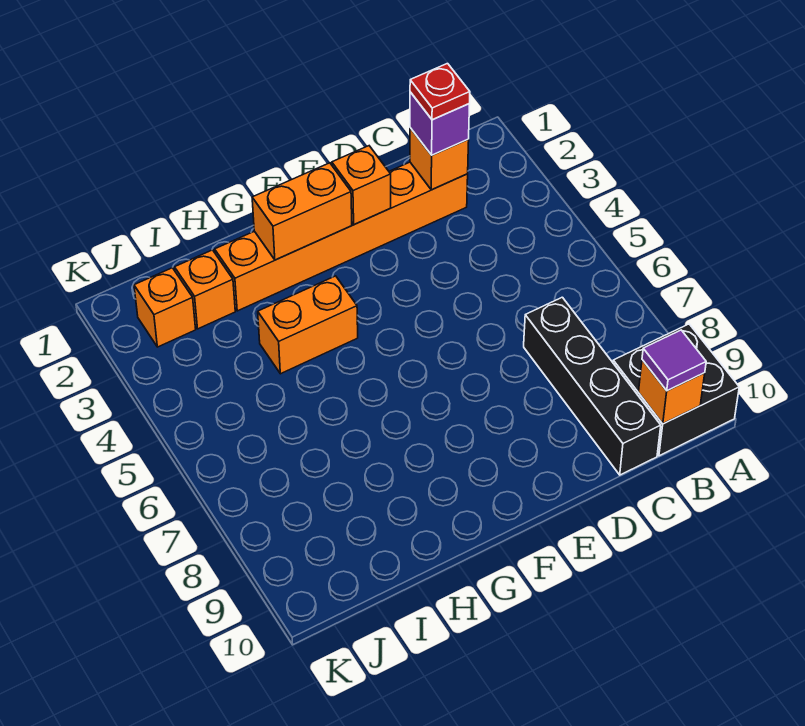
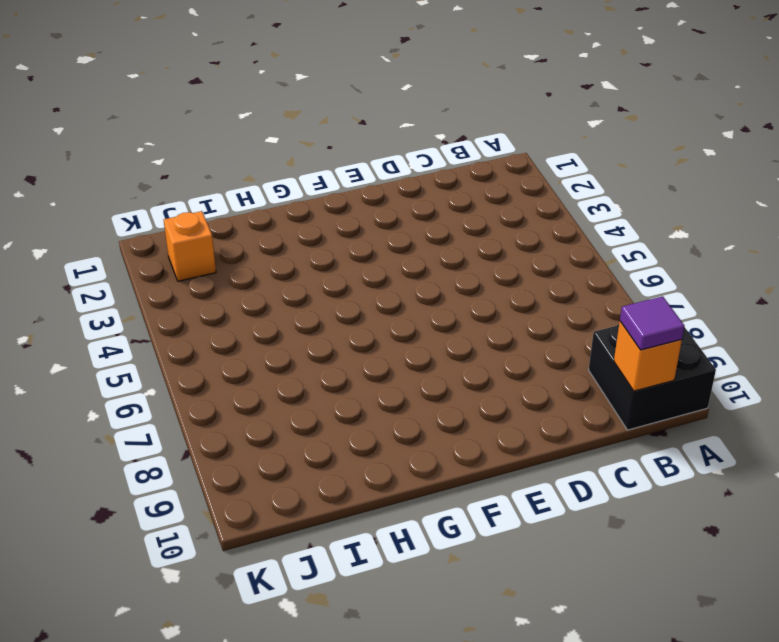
none -> orange 1x6 brick [215,162,468,311]
none -> black 1x4 brick [524,297,661,475]
none -> orange 1x2 brick [258,276,358,374]

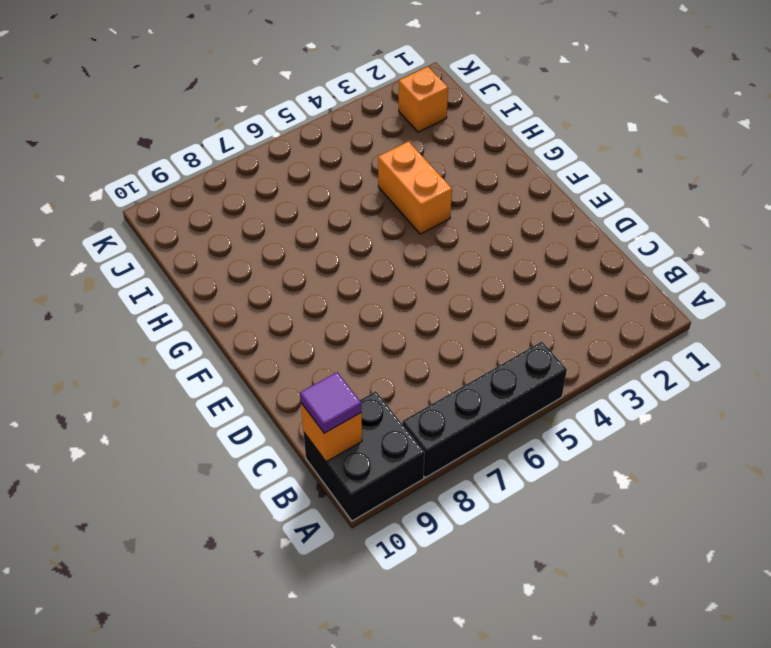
black 1x4 brick [402,341,567,478] -> black 1x4 brick moved to [524,297,661,475]
none -> orange 1x6 brick [215,162,468,311]
none -> orange 1x1 brick [175,250,235,329]
none -> orange 1x1 brick [410,128,469,190]

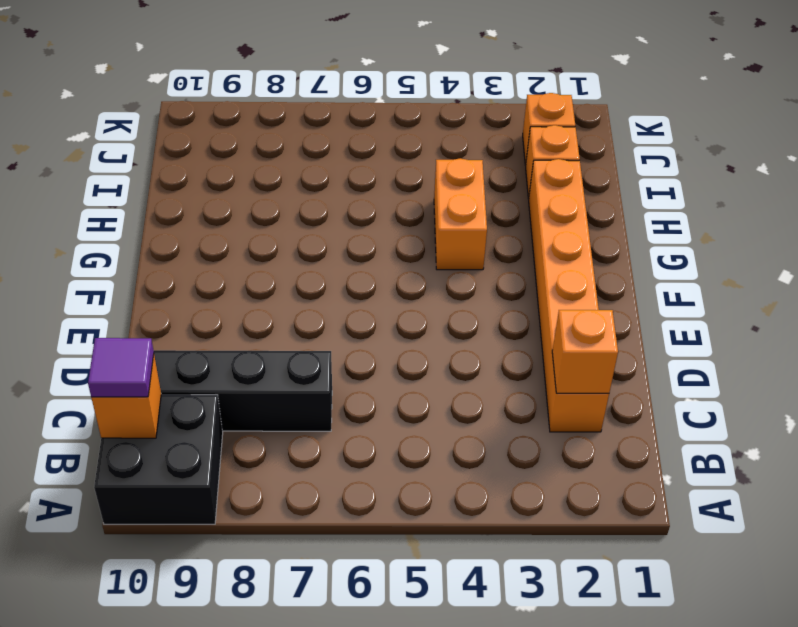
none -> orange 1x1 brick [332,146,391,225]
none -> orange 1x2 brick [252,163,352,260]
none -> purple 1x1 brick [410,92,470,155]

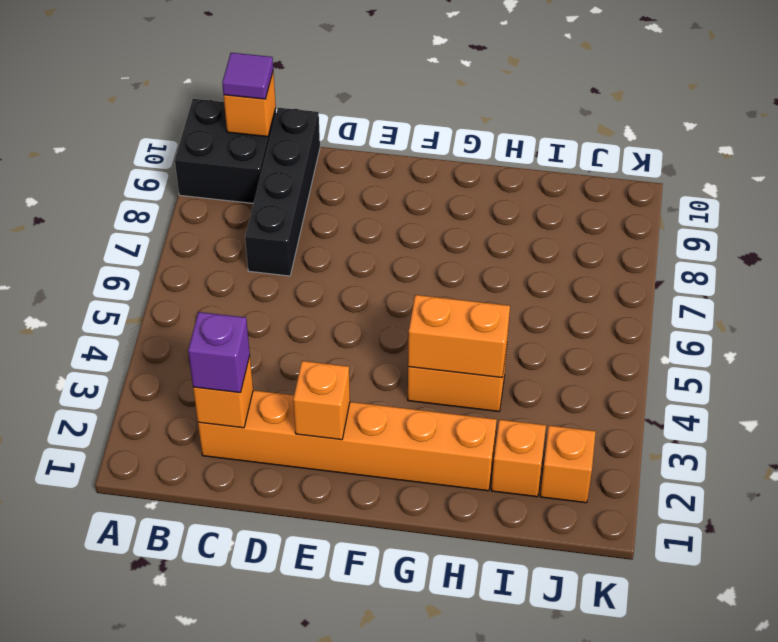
orange 1x2 brick [408,295,510,378] -> orange 1x2 brick moved to [252,163,352,260]
none -> red 1x1 plate [410,64,470,120]

